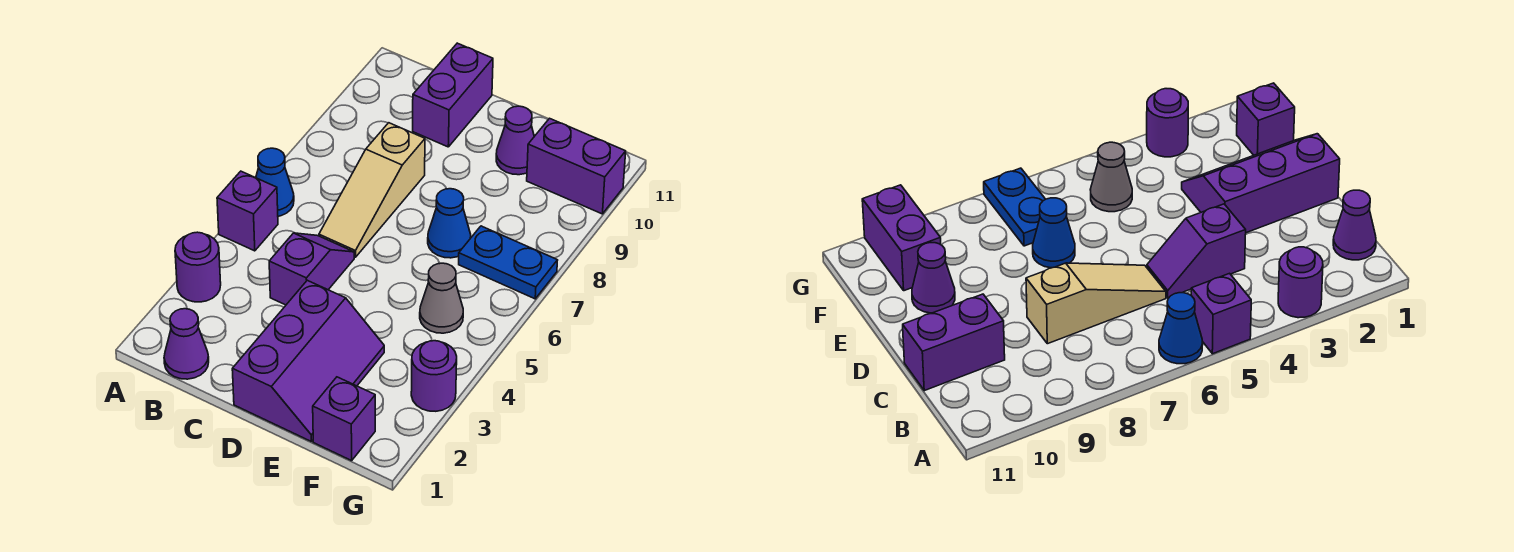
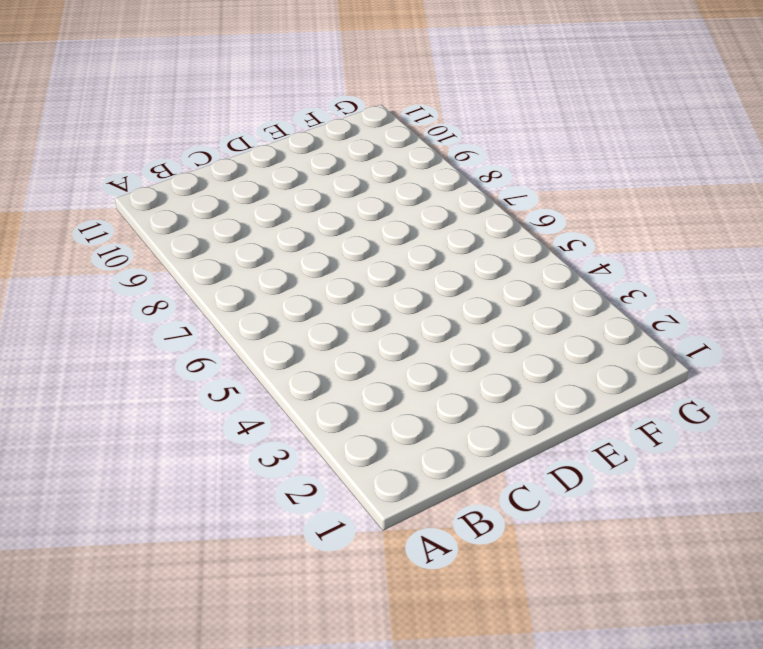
none -> purple 1x1 round brick [175,232,221,302]
none -> purple 1x1 brick [217,171,278,251]
none -> blue 1x1 cone [256,148,294,216]

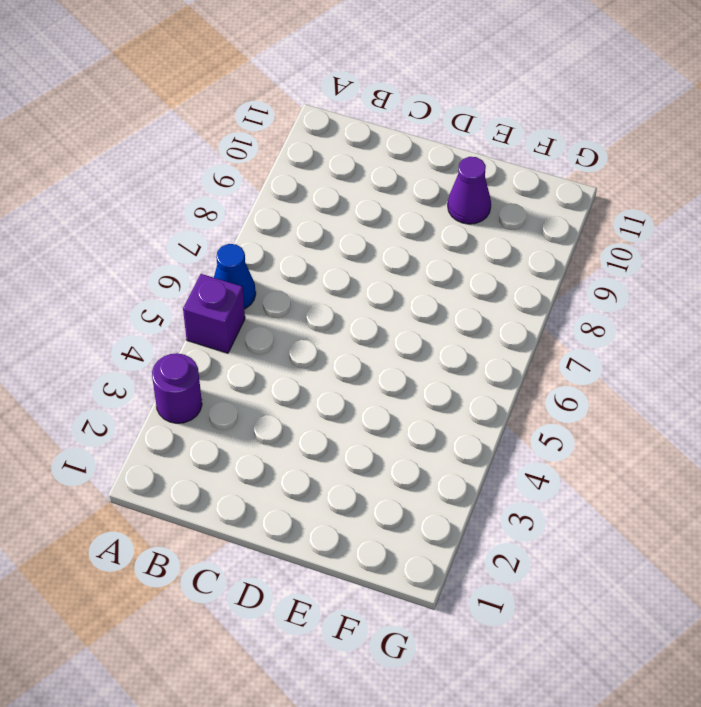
none -> purple 1x1 cone [164,309,209,379]
none -> purple 1x2 slope [269,233,354,305]
none -> tan 1x3 slope [319,123,425,257]

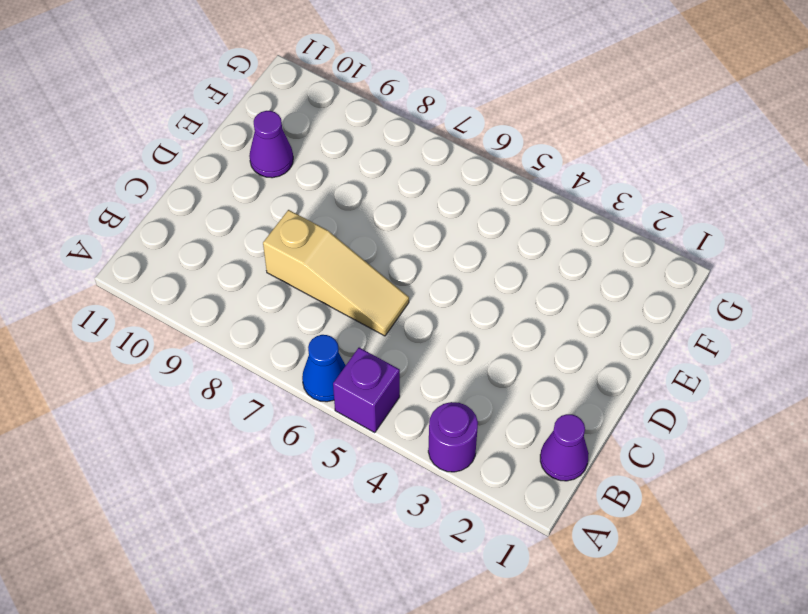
none -> purple 1x2 slope [269,233,354,305]
none -> purple 1x2 brick [413,43,493,147]
none -> purple 2x3 slope [232,280,384,441]

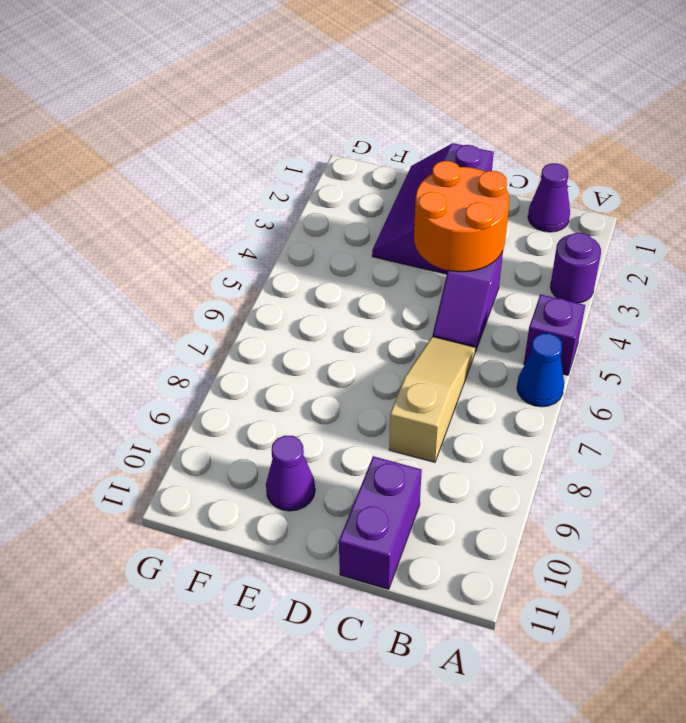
orange 2x2 round brick [414,161,510,272] -> none
none -> blue 1x1 cone [428,189,471,258]
none -> purple 1x1 brick [313,377,375,461]
none -> grey 1x1 cone [420,263,463,333]

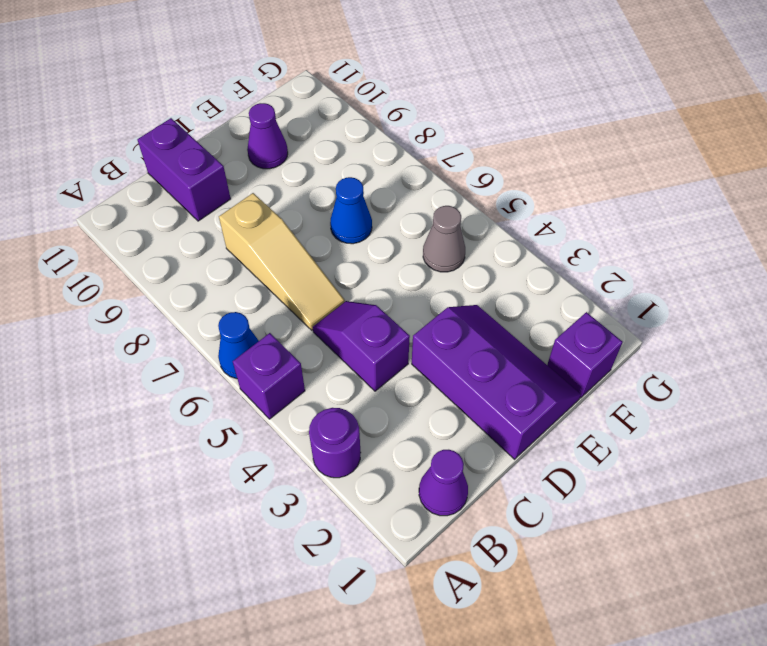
none -> blue 1x2 plate [459,226,558,299]
none -> purple 1x2 brick [527,118,626,214]
none -> purple 1x1 round brick [411,341,457,411]

